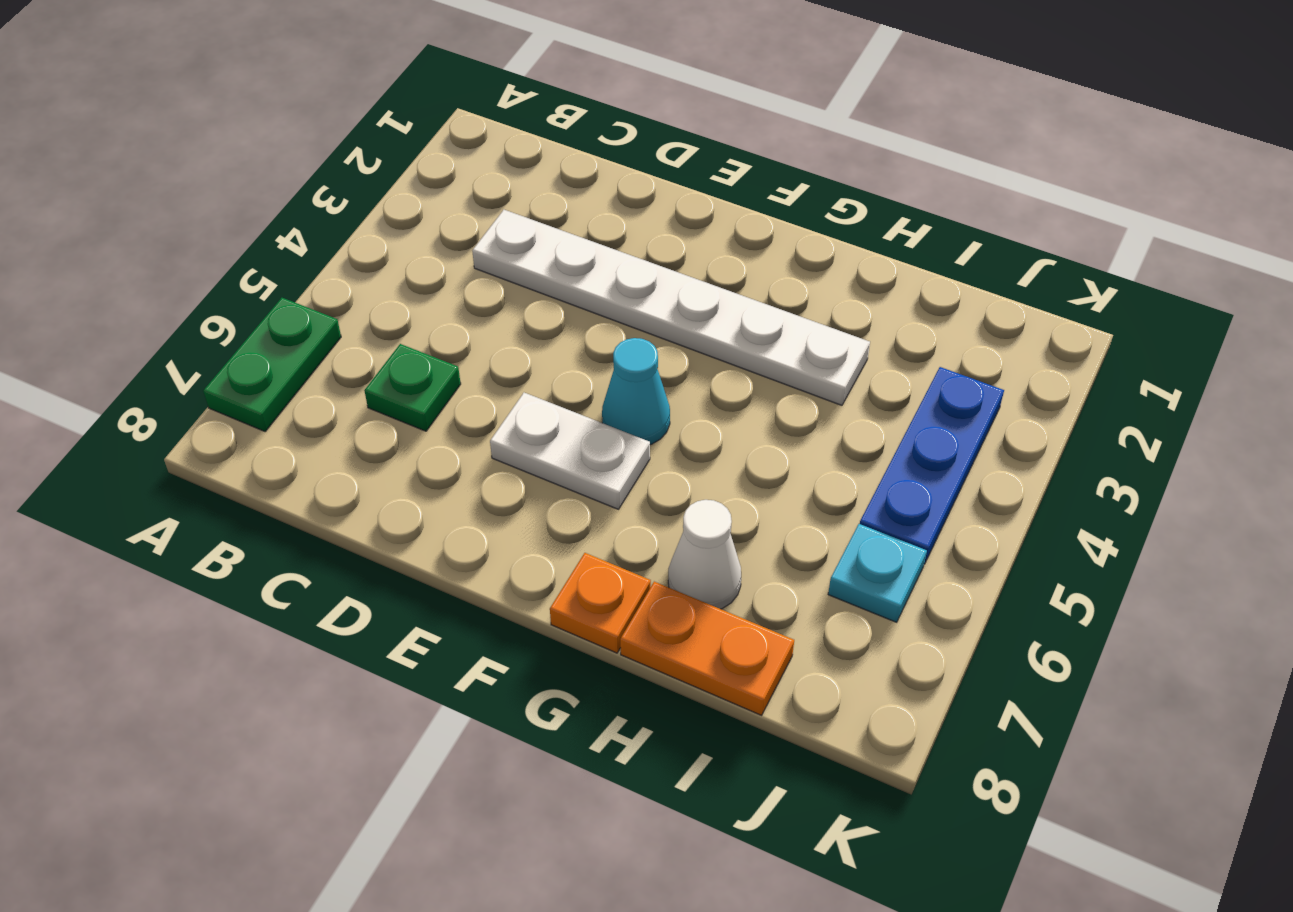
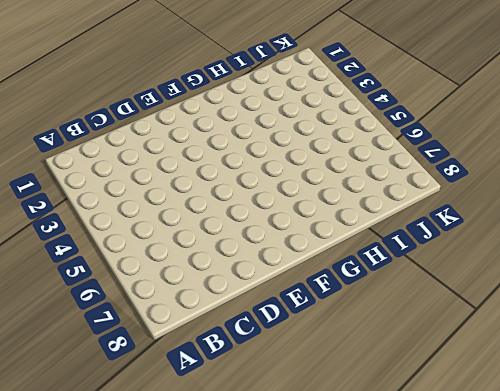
none -> green 1x2 plate [203,298,341,431]
none -> white 1x6 plate [472,210,870,405]

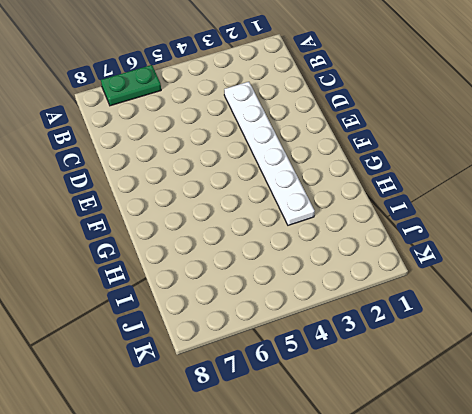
none -> green 1x1 plate [364,344,461,431]
none -> white 1x2 plate [490,393,650,509]

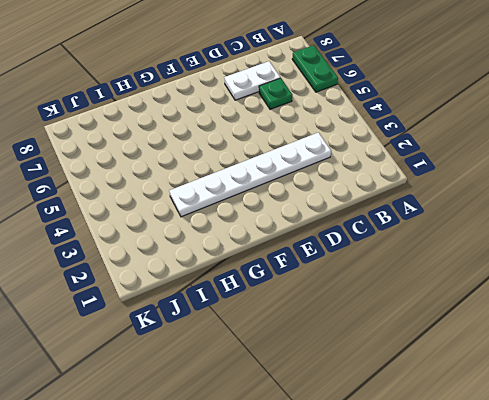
white 1x2 plate [224,61,280,100] -> white 1x2 plate moved to [490,393,650,509]
none -> cyan 1x1 cone [602,338,670,445]
none -> orange 1x1 plate [550,553,651,653]

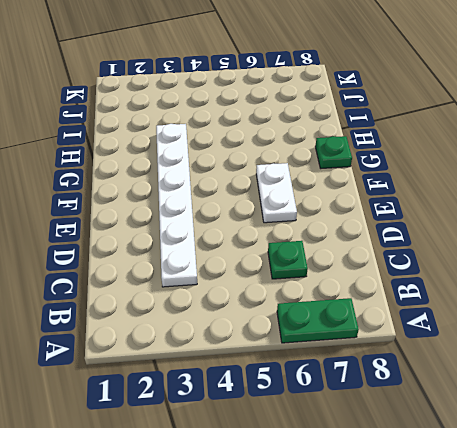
green 1x1 plate [315,136,352,168] -> orange 1x1 plate [550,553,651,653]
none -> cyan 1x1 cone [602,338,670,445]
none -> white 1x1 cone [668,500,741,609]

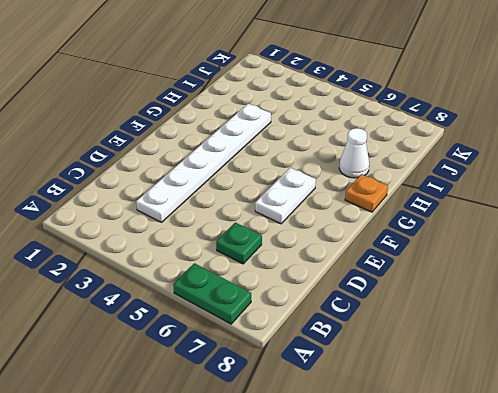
none -> cyan 1x1 cone [602,338,670,445]
none -> orange 1x2 plate [620,582,794,715]

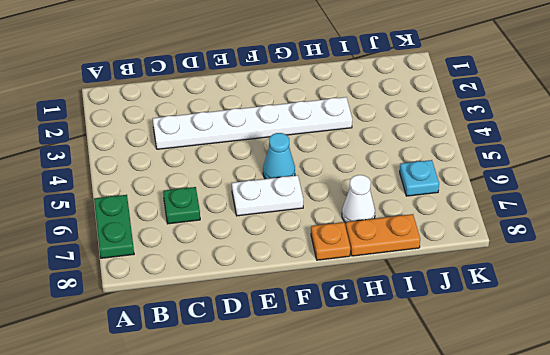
none -> blue 1x3 plate [860,367,1004,564]

